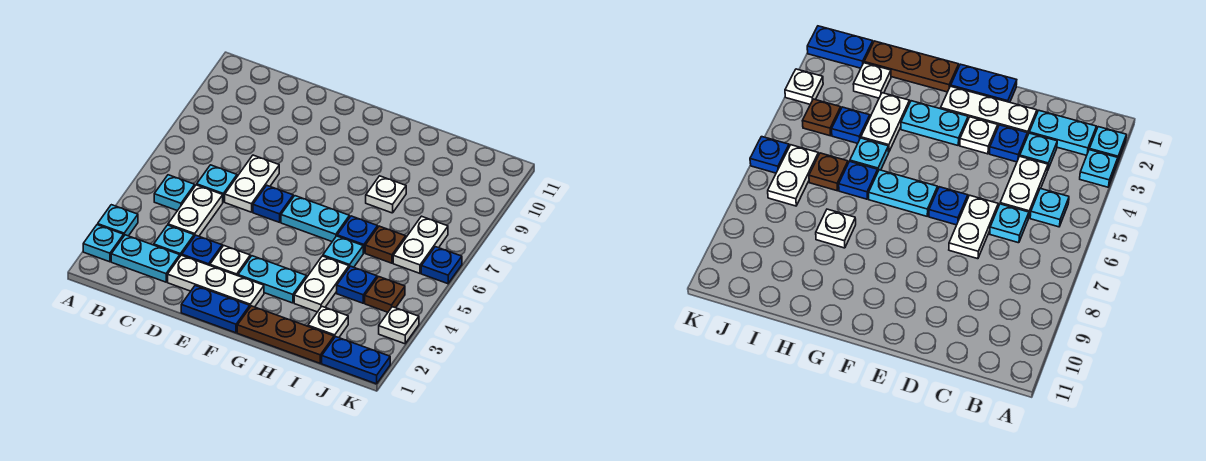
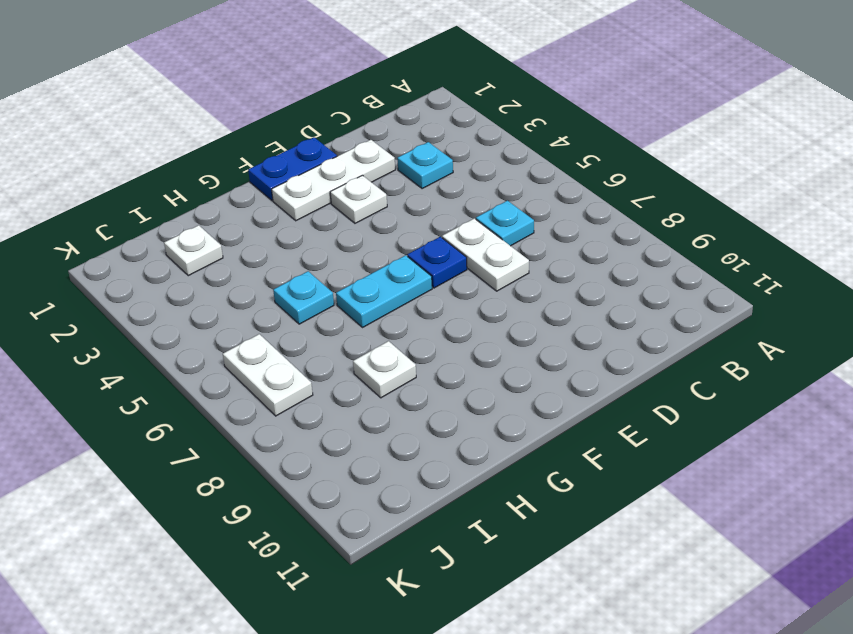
none -> cyan 1x1 plate [83,225,124,262]
none -> cyan 1x1 plate [98,205,138,236]
none -> cyan 1x2 plate [111,235,180,282]

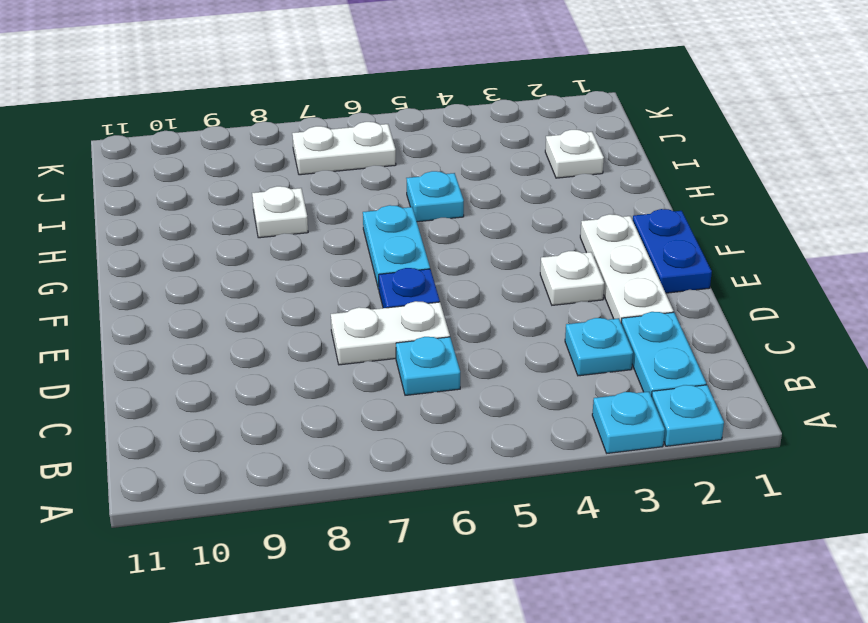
none -> cyan 1x1 plate [154,175,195,211]
none -> white 1x2 plate [168,185,223,236]
none -> blue 1x1 plate [182,235,222,265]

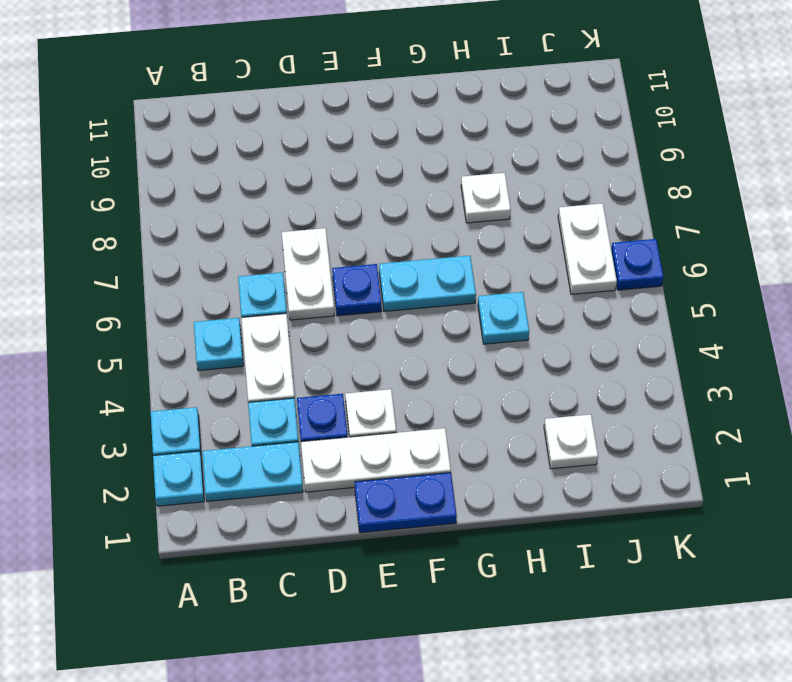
none -> cyan 1x2 plate [238,256,307,303]
none -> brown 1x3 plate [237,306,334,363]
none -> white 1x2 plate [294,256,349,312]

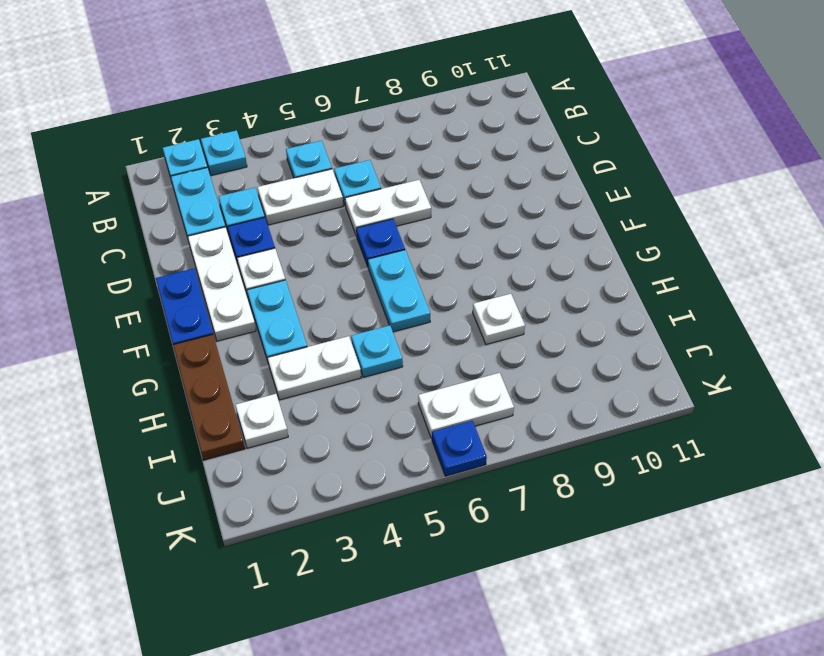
none -> blue 1x1 plate [337,216,378,253]
none -> blue 1x1 plate [337,266,377,303]
none -> brown 1x1 plate [365,226,406,263]

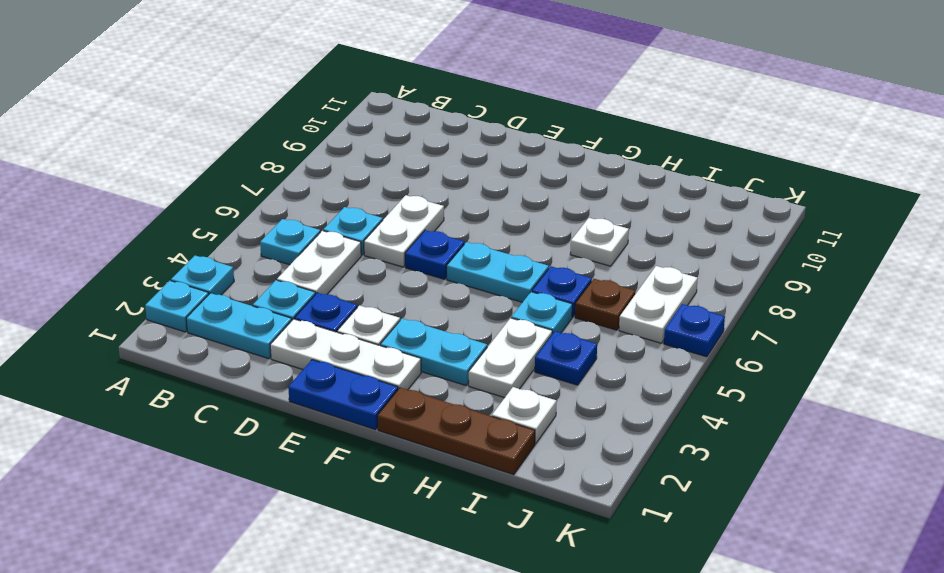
none -> blue 1x2 plate [322,337,390,384]
none -> brown 1x1 plate [365,277,405,312]
none -> white 1x1 plate [379,307,419,344]

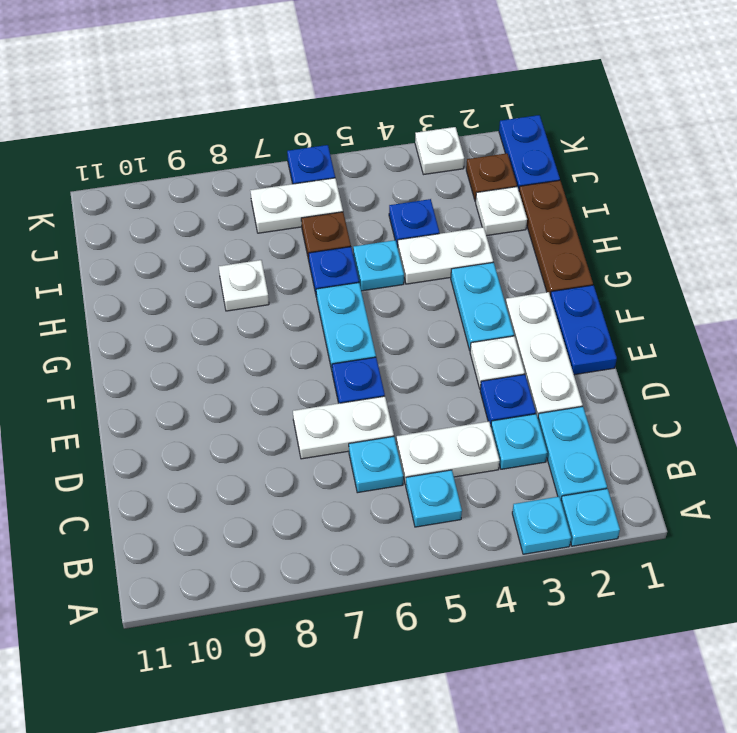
brown 1x1 plate [466,153,517,202] -> brown 1x1 plate moved to [365,277,405,312]

